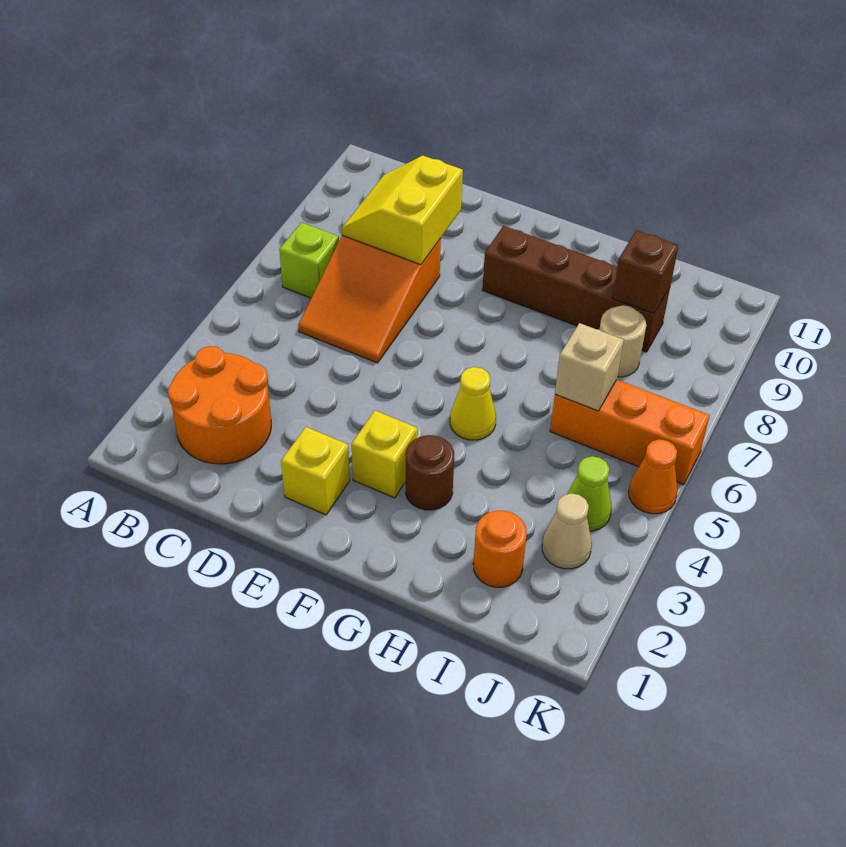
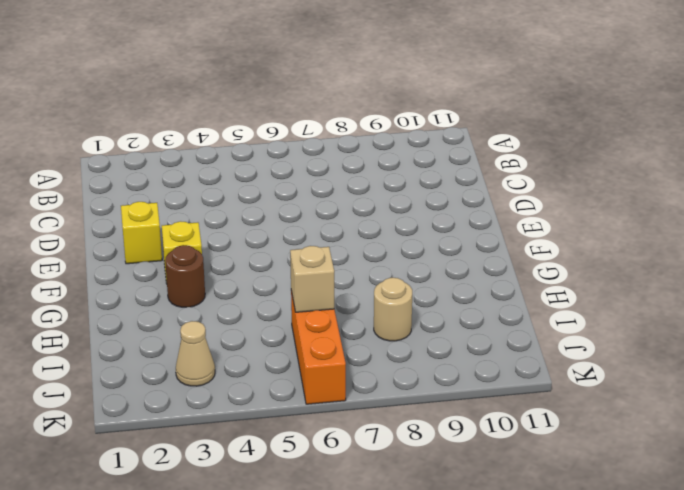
none -> orange 2x2 round brick [168,346,271,464]
none -> lime 1x1 brick [279,222,339,298]
none -> orange 2x3 slope [298,236,441,363]

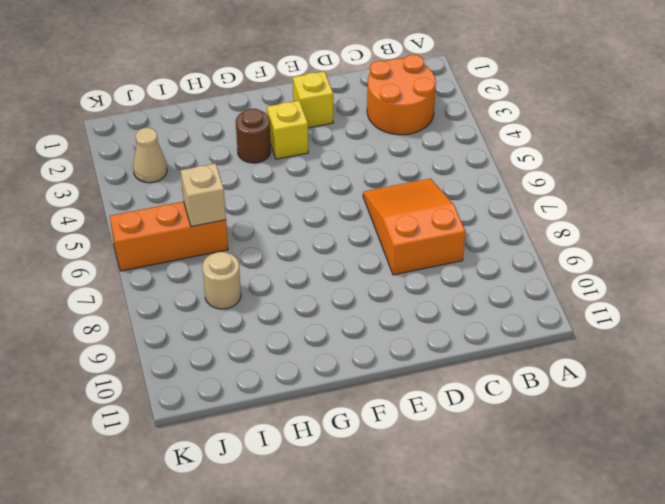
none -> lime 1x1 brick [279,222,339,298]
none -> brown 1x4 brick [482,226,670,352]
none -> yellow 1x1 cone [450,367,496,440]

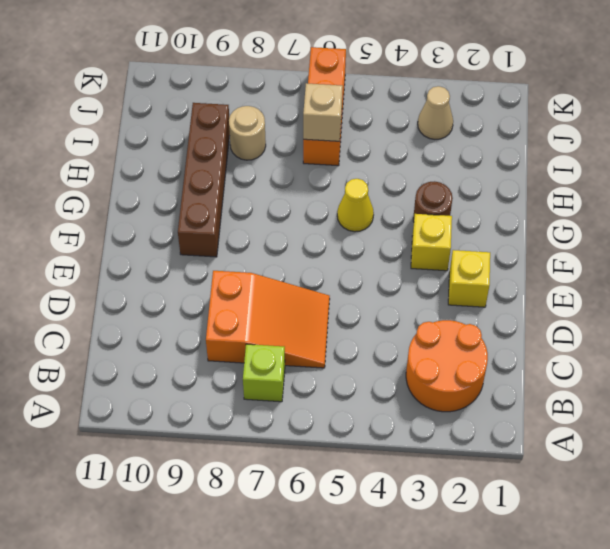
none -> orange 1x1 round brick [473,511,527,587]
none -> lime 1x1 cone [567,456,612,531]
none -> orange 1x1 cone [629,439,678,514]

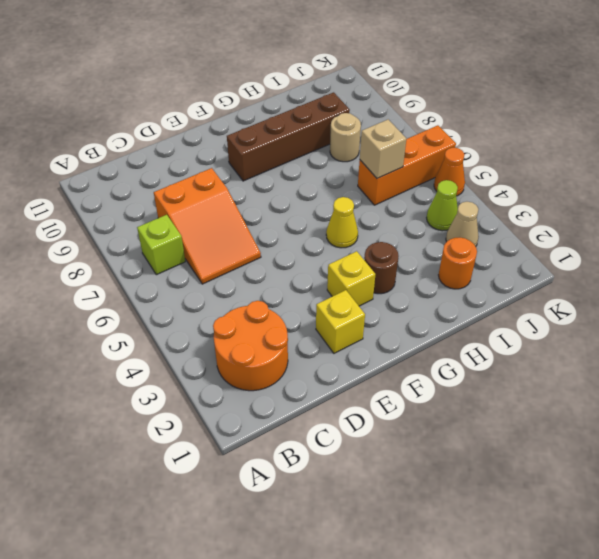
none -> yellow 2x2 slope [342,156,463,265]
none -> brown 1x1 brick [612,230,679,314]

